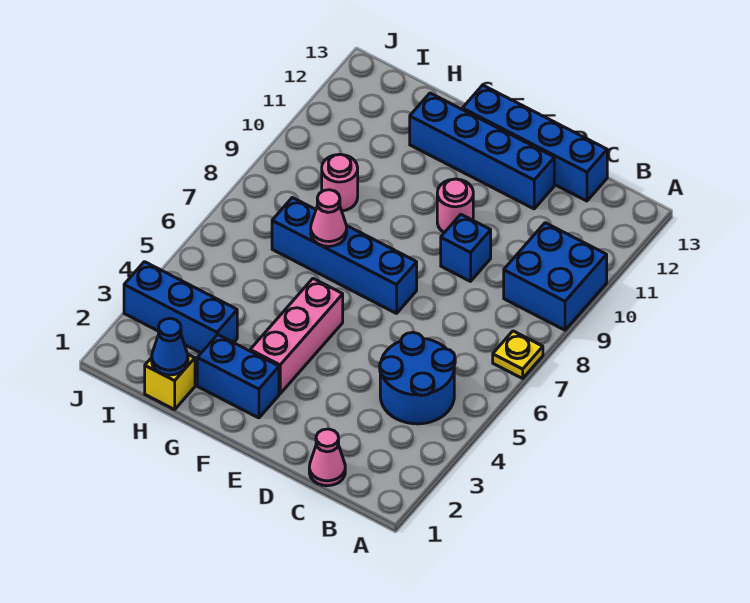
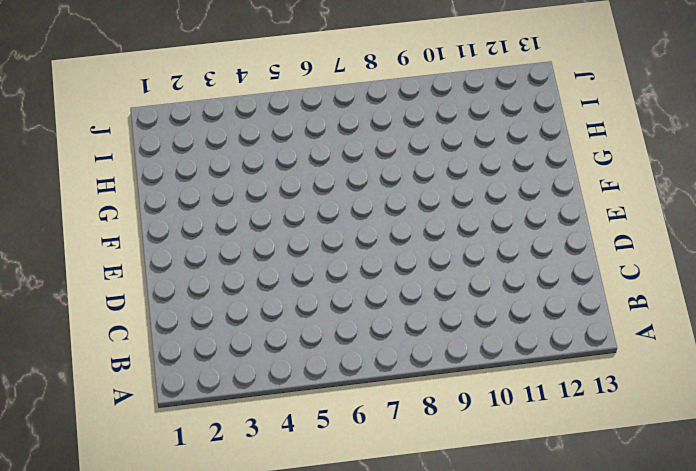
none -> yellow 1x1 plate [493,331,543,378]
none -> blue 2x2 brick [504,223,607,330]
none -> blue 2x2 round brick [380,332,455,424]

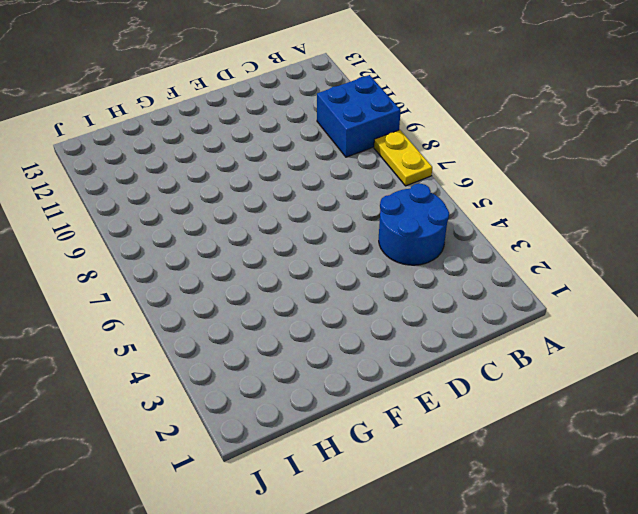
yellow 1x2 plate [374,130,432,186] -> yellow 1x1 plate [493,331,543,378]
none -> pink 1x1 cone [309,429,345,486]
none -> blue 1x4 brick [462,85,607,201]
none -> blue 1x1 brick [441,215,491,281]

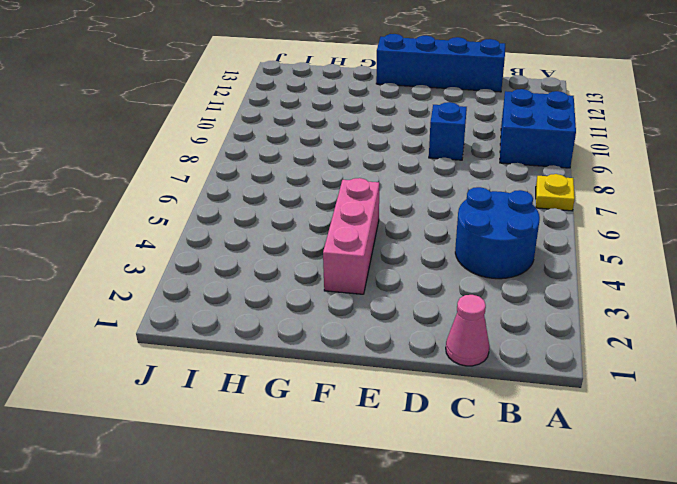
none -> blue 1x4 brick [410,93,554,209]
none -> blue 1x4 brick [272,198,417,313]
none -> pink 1x1 round brick [437,179,473,233]

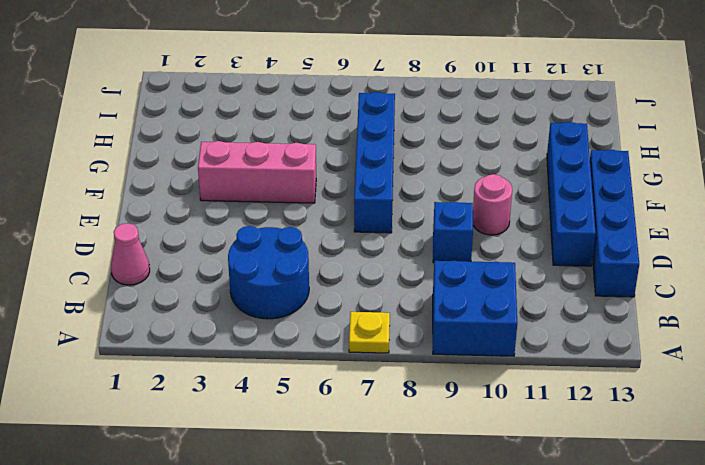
none -> blue 1x2 brick [197,335,279,418]
none -> yellow 1x1 brick [145,355,195,410]
none -> blue 1x3 brick [124,262,237,353]

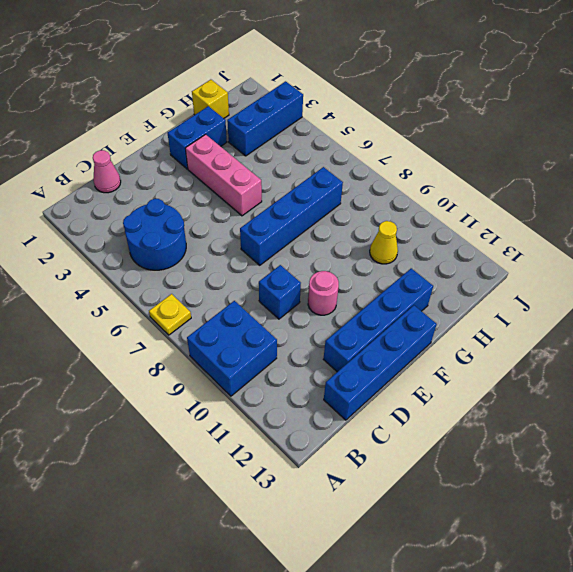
yellow 1x1 cone [370,221,398,264] -> none
none -> pink 1x1 round brick [322,154,358,211]
none -> pink 1x1 cone [311,190,347,246]
none -> blue 1x1 cone [152,318,188,375]

